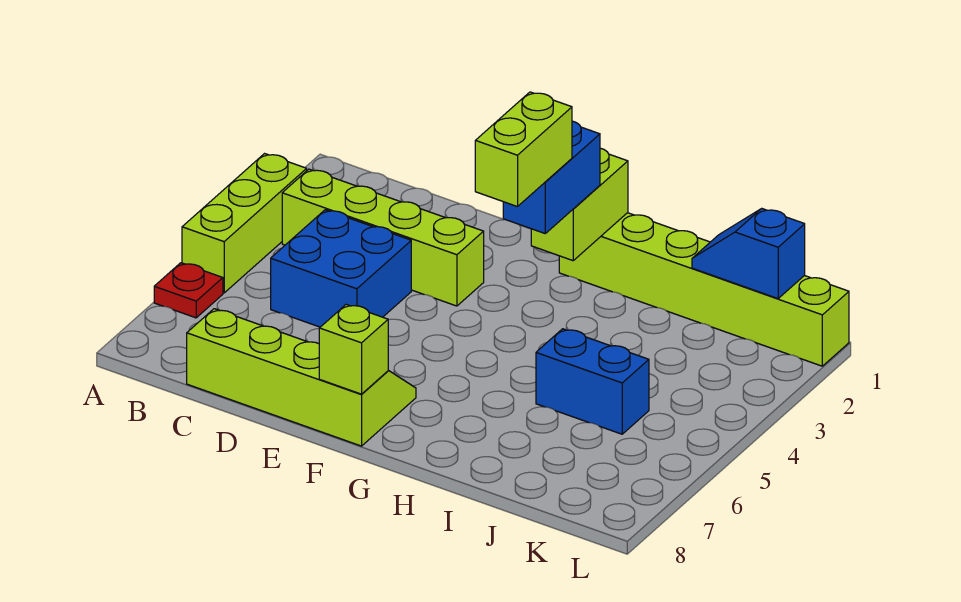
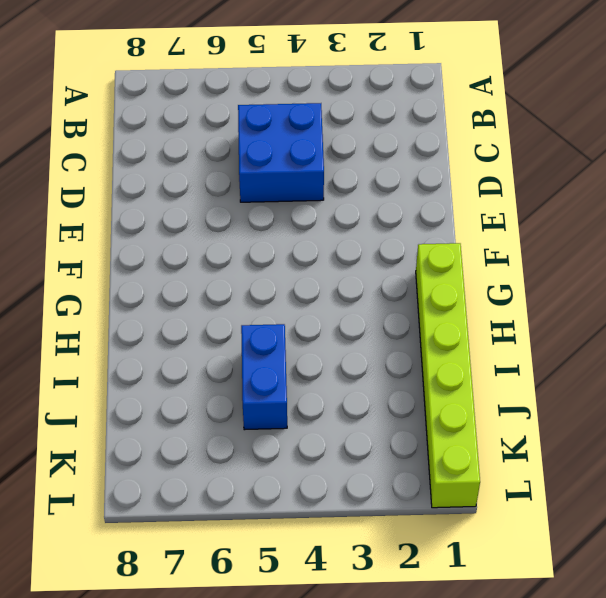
none -> lime 1x3 brick [182,154,307,293]
none -> red 1x1 plate [154,263,223,318]
none -> lime 1x4 brick [282,169,484,306]

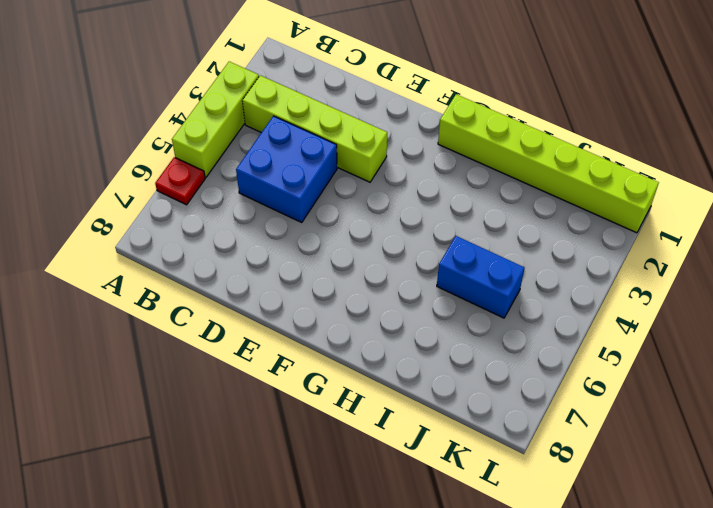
none -> lime 2x4 slope [187,309,416,446]
none -> lime 1x1 brick [319,304,388,394]
none -> lime 1x2 brick [531,148,628,261]

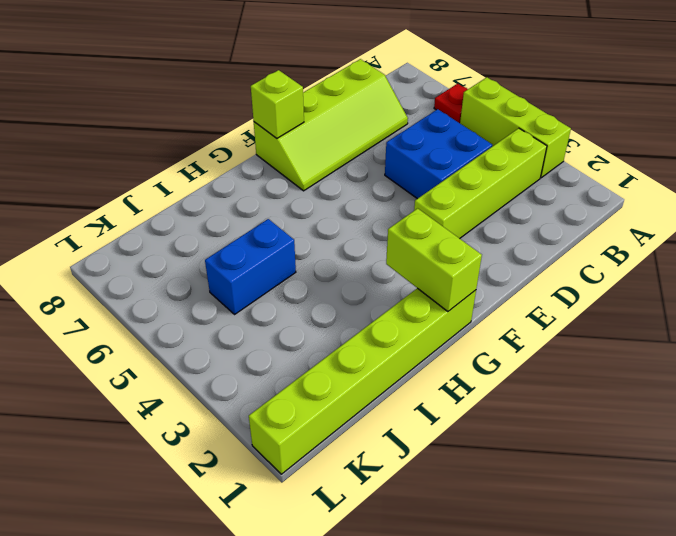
none -> blue 1x2 slope [692,208,805,299]
none -> blue 1x2 brick [503,121,600,233]
none -> lime 1x2 brick [475,92,572,207]

